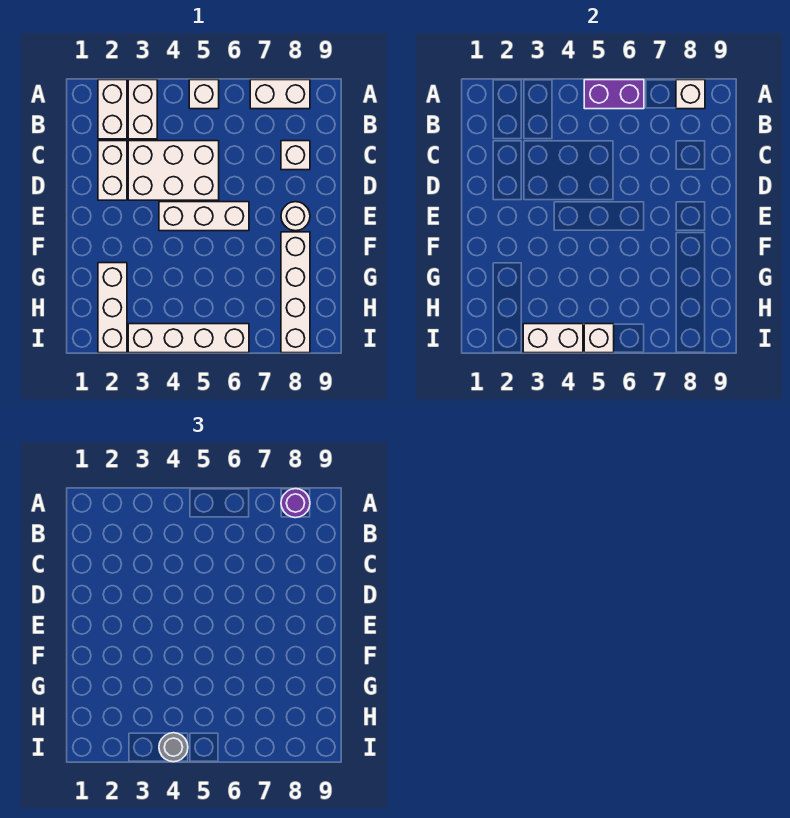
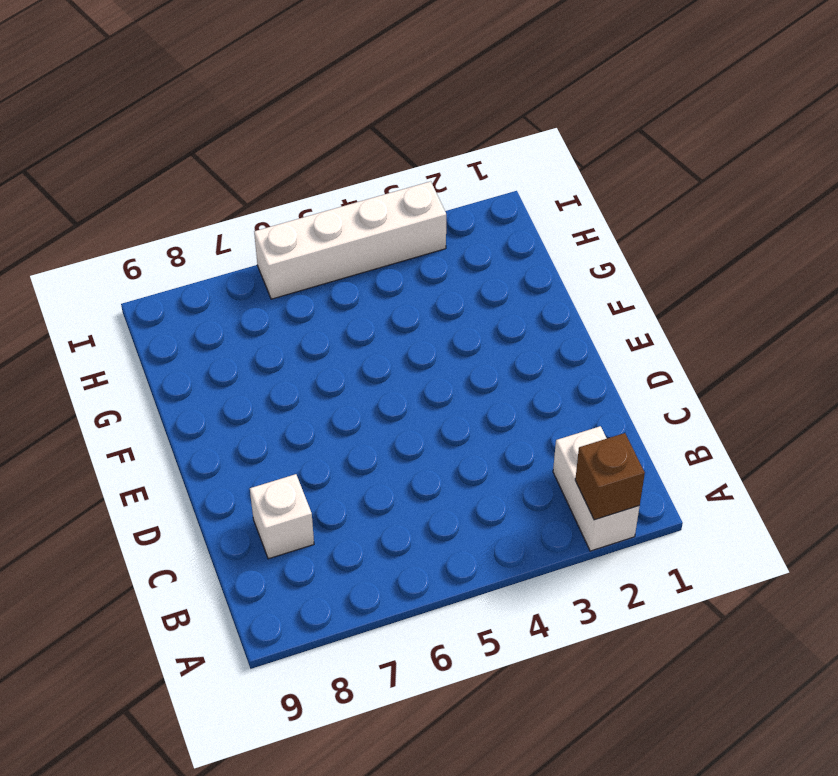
brown 1x1 brick [575,433,645,520] -> none
none -> white 1x2 brick [128,80,157,139]
none -> white 1x1 brick [189,80,219,109]
none -> white 1x2 brick [250,80,310,109]

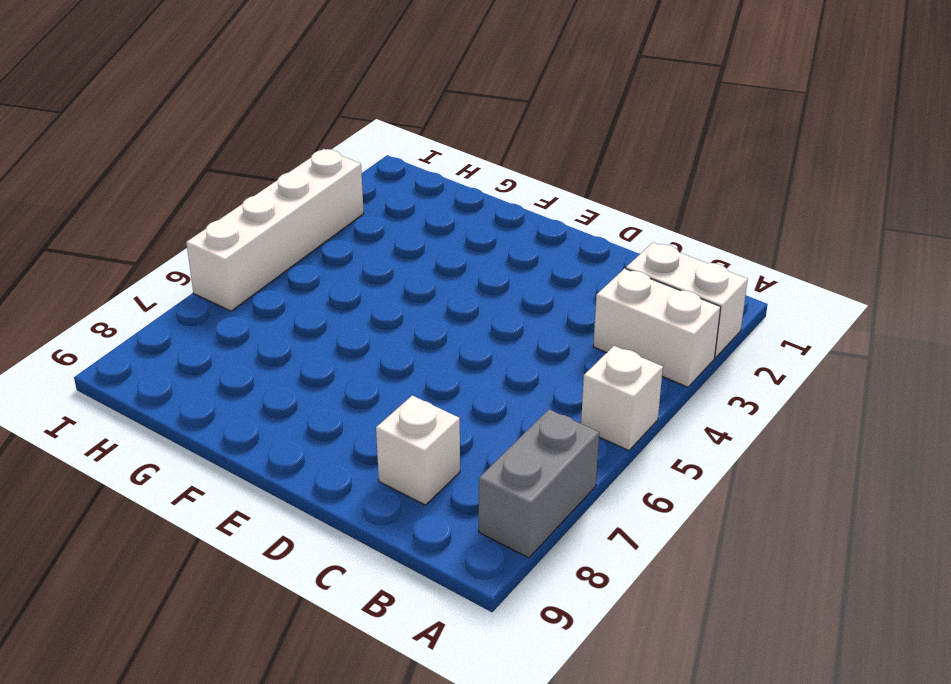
grey 1x2 brick [479,409,599,558] -> white 1x2 brick [250,80,310,109]
none -> white 1x2 brick [98,141,127,200]
none -> white 2x3 brick [128,141,219,200]
none -> white 1x3 brick [159,202,249,231]

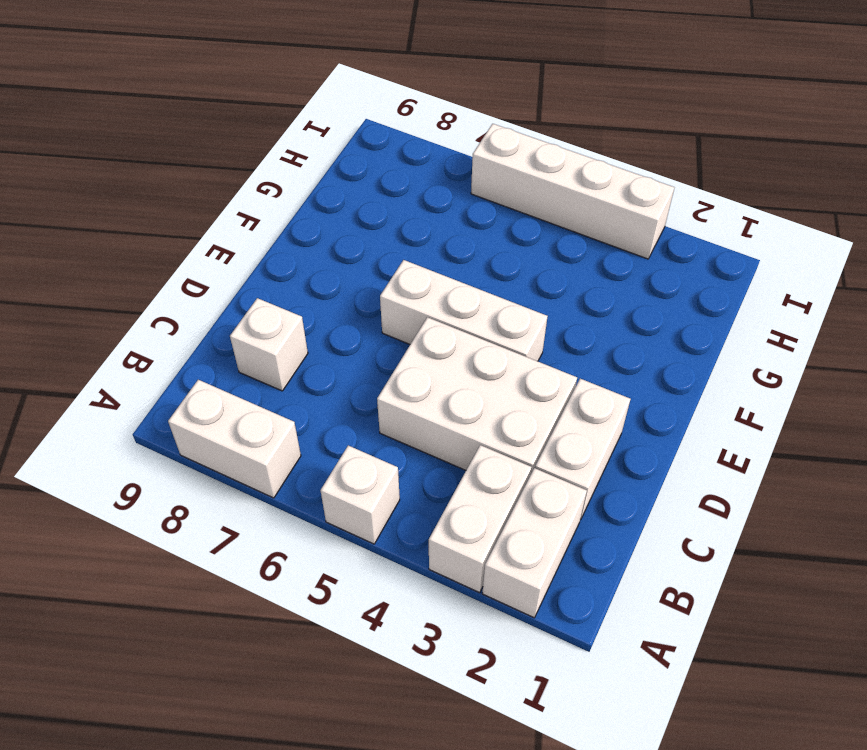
none -> white 1x1 round brick [281,202,310,231]
none -> white 1x4 brick [281,232,310,353]
none -> white 1x3 brick [98,263,127,353]

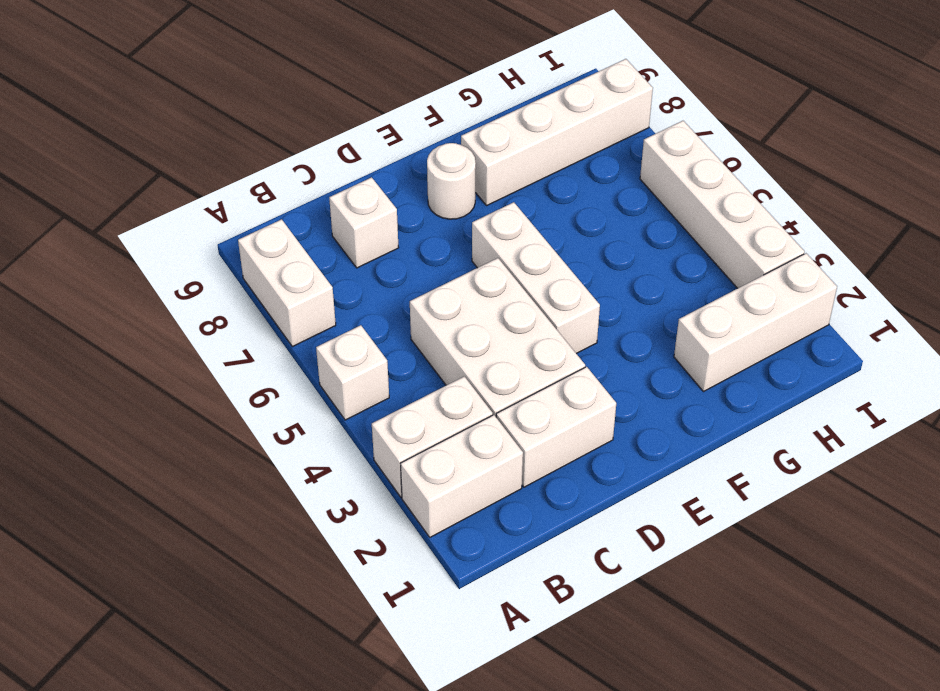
none -> purple 1x2 brick [584,80,644,109]
none -> white 1x1 brick [676,80,705,109]
none -> white 1x2 brick [523,324,583,353]

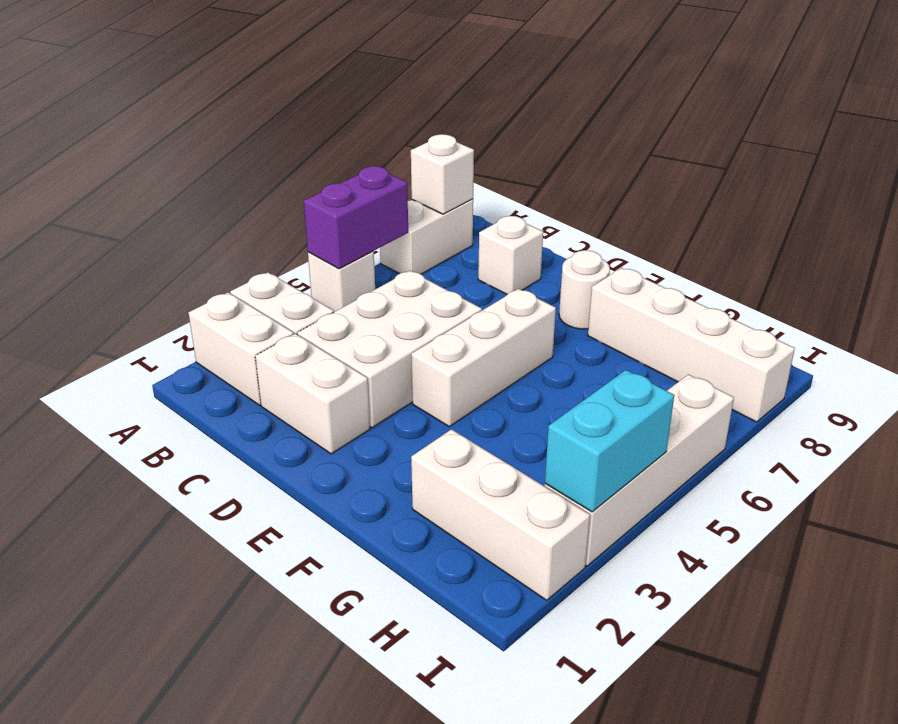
cyan 1x2 brick [545,370,674,512] -> white 1x2 brick [523,324,583,353]
none -> white 1x1 brick [584,324,614,353]
none -> purple 1x1 round brick [281,489,310,518]
none -> grey 1x1 round brick [159,733,188,762]

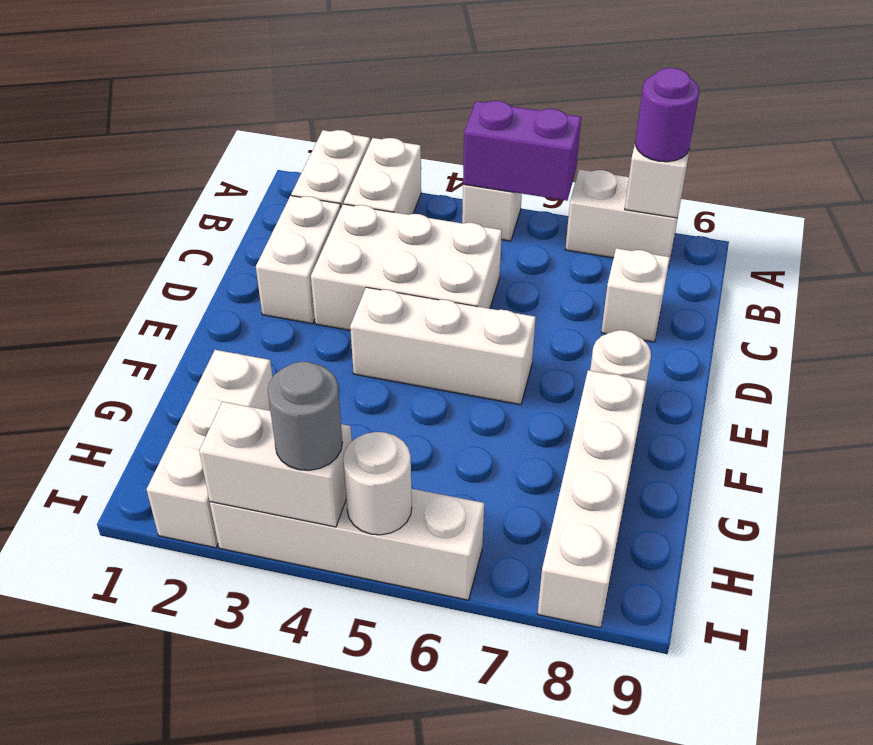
white 1x1 round brick [343,432,412,535] -> white 1x1 brick [584,324,614,353]

